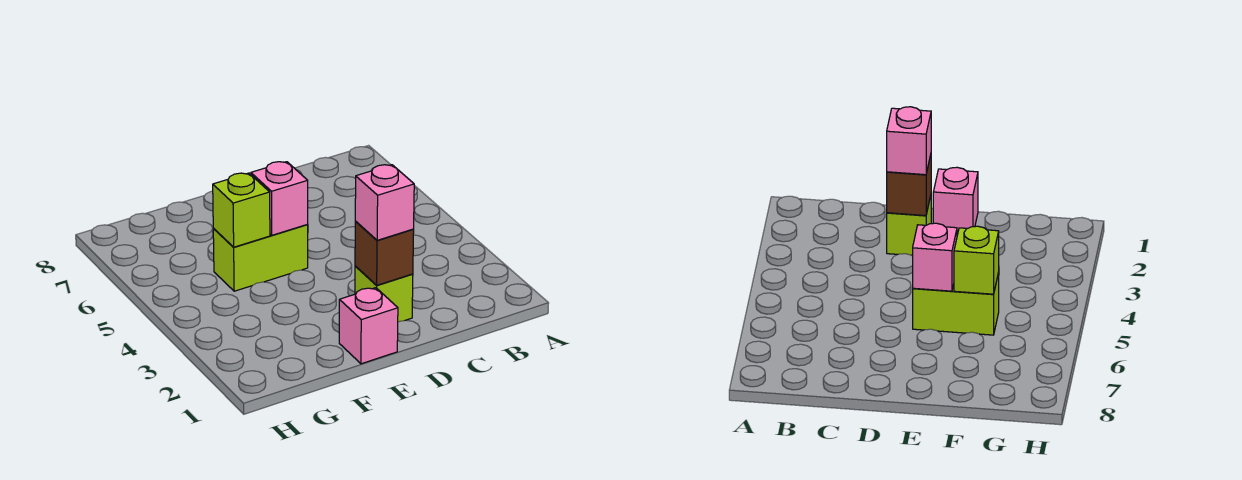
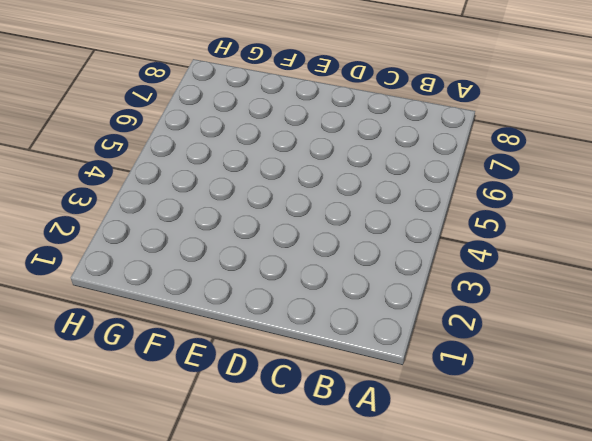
none -> lime 1x1 brick [355,266,413,322]
none -> pink 1x1 brick [339,288,398,364]

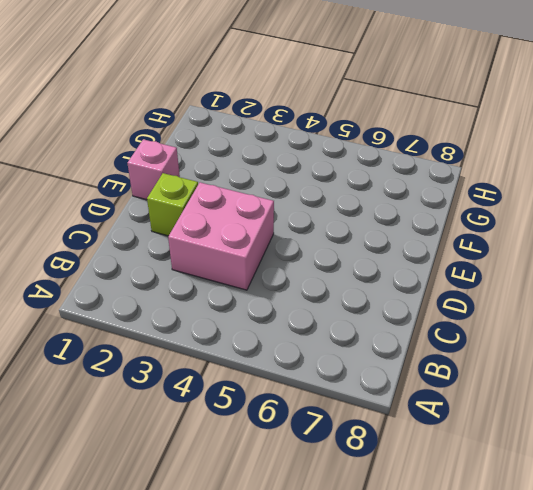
pink 2x2 brick [168,182,274,290] -> none
none -> lime 1x2 brick [213,225,308,291]
none -> brown 1x1 brick [355,222,414,285]

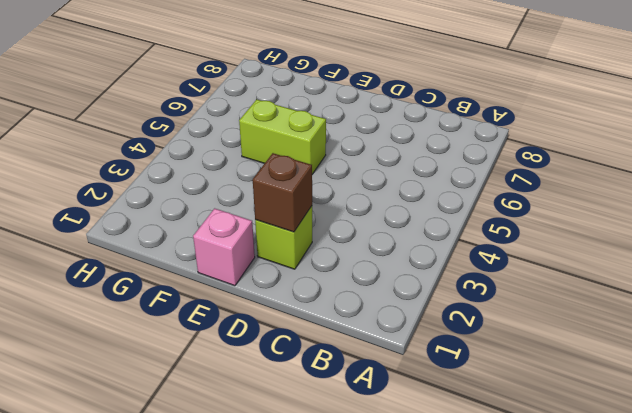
none -> pink 1x1 brick [251,162,308,235]
none -> lime 1x1 brick [213,173,270,247]

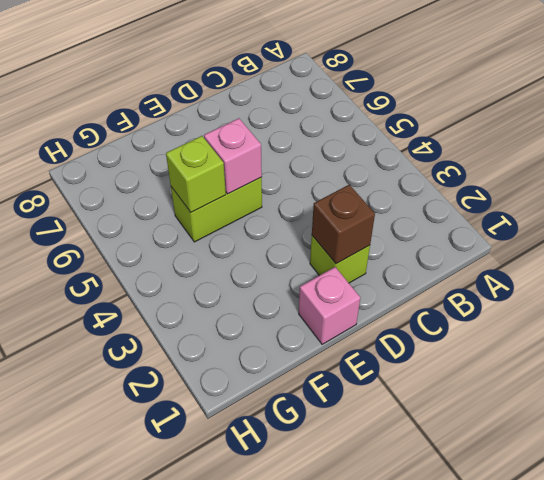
none -> pink 1x1 brick [355,165,414,240]

